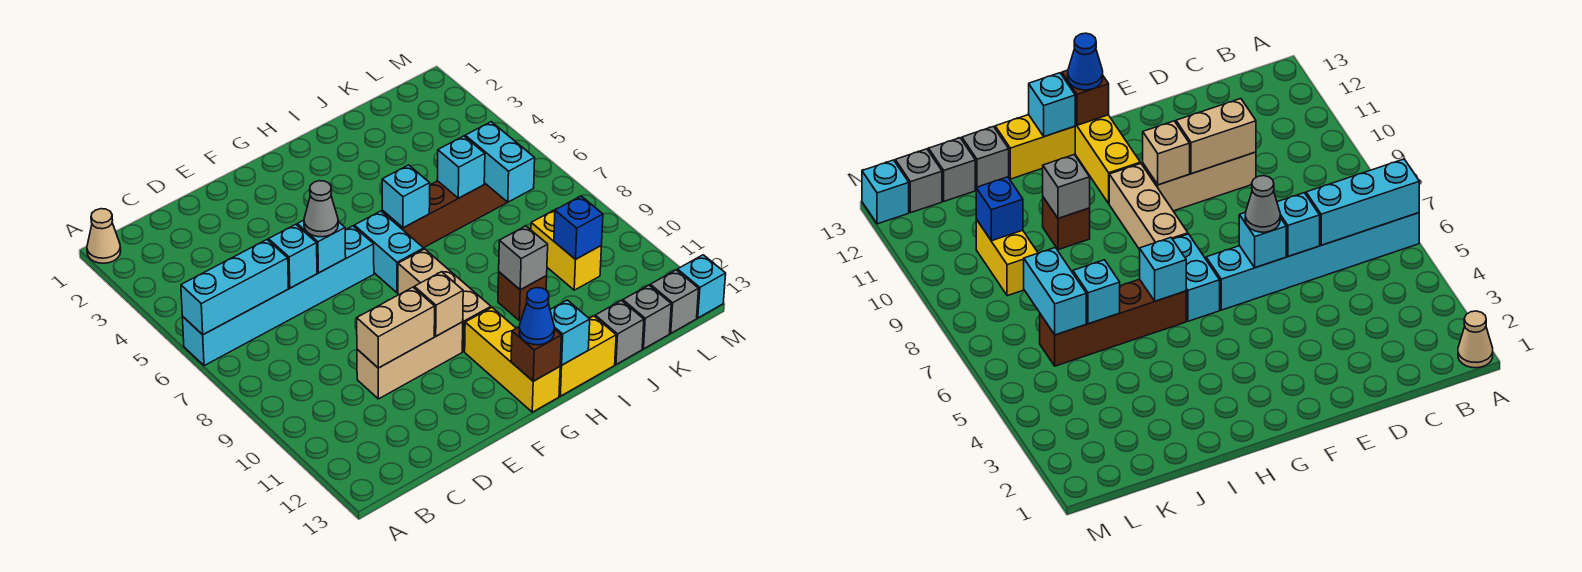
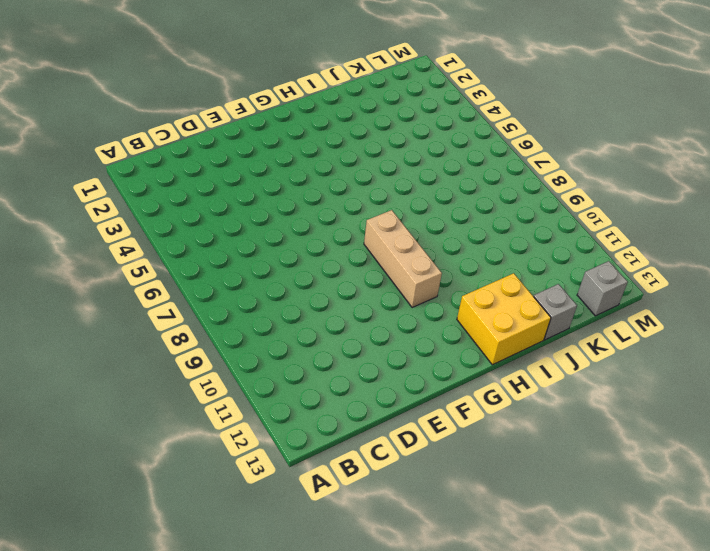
yellow 2x2 brick [457,273,551,365] -> yellow 1x2 brick [559,316,616,396]
none -> tan 1x1 cone [87,209,121,263]
none -> cyan 1x6 brick [182,226,374,366]
none -> tan 1x3 brick [357,322,463,399]

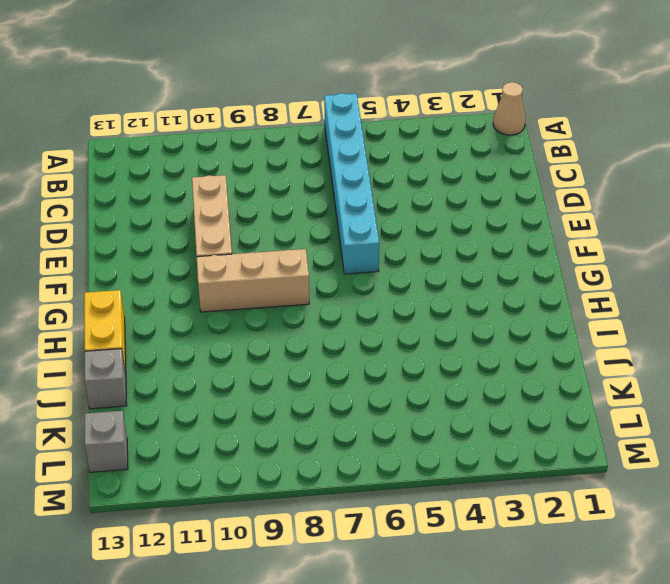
none -> cyan 1x2 brick [354,211,424,293]
none -> yellow 1x3 brick [465,307,560,412]
none -> brown 1x4 brick [382,181,507,248]

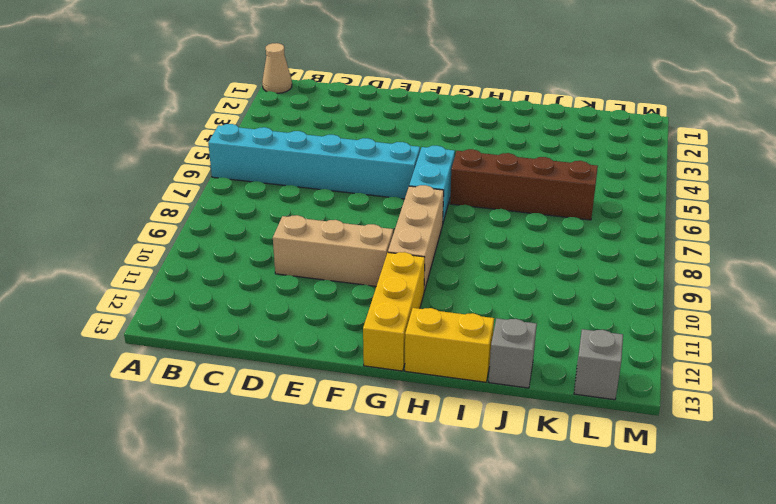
none -> brown 1x1 brick [498,272,547,321]
none -> yellow 1x2 brick [531,209,601,290]
none -> grey 1x1 brick [623,285,671,349]

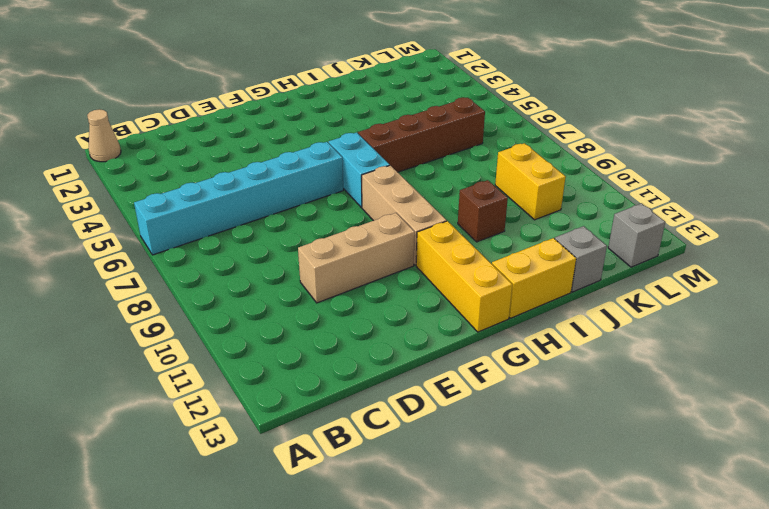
none -> grey 1x1 brick [623,285,671,349]
none -> cyan 1x1 brick [677,255,726,318]
none -> cyan 1x3 brick [181,240,289,335]

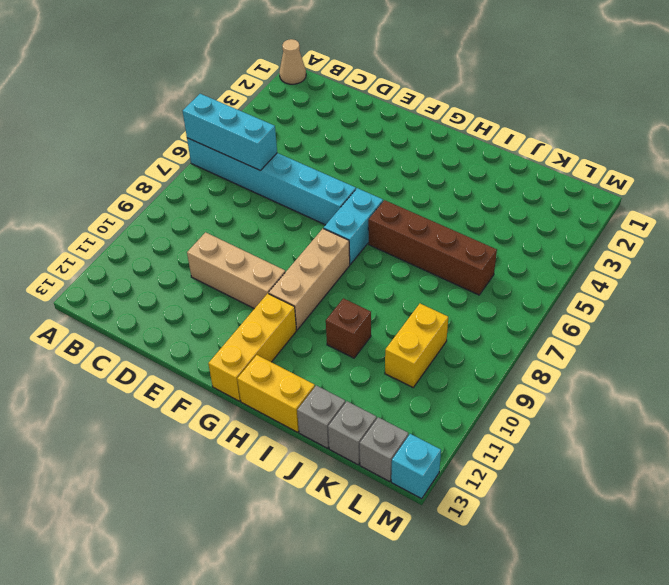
none -> cyan 1x1 brick [268,224,317,288]
none -> tan 1x2 brick [357,287,435,368]
none -> cyan 1x1 brick [297,220,346,273]

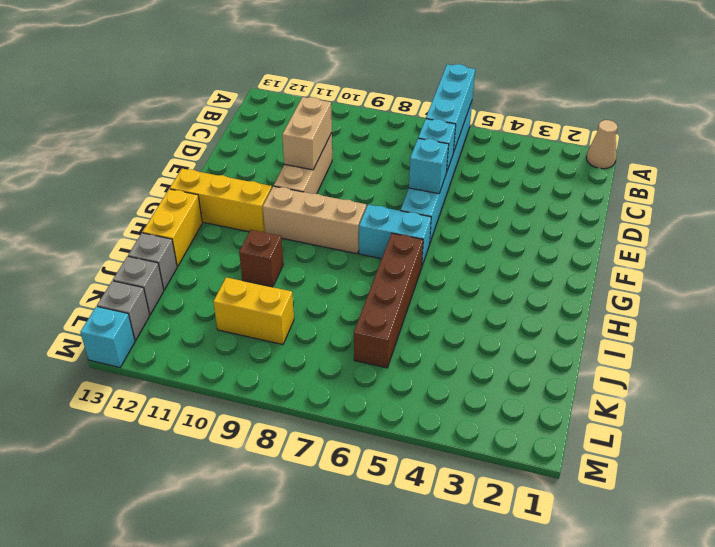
none -> tan 1x1 brick [414,272,463,336]
none -> brown 1x1 brick [511,327,561,381]
none -> cyan 1x1 brick [382,165,430,228]

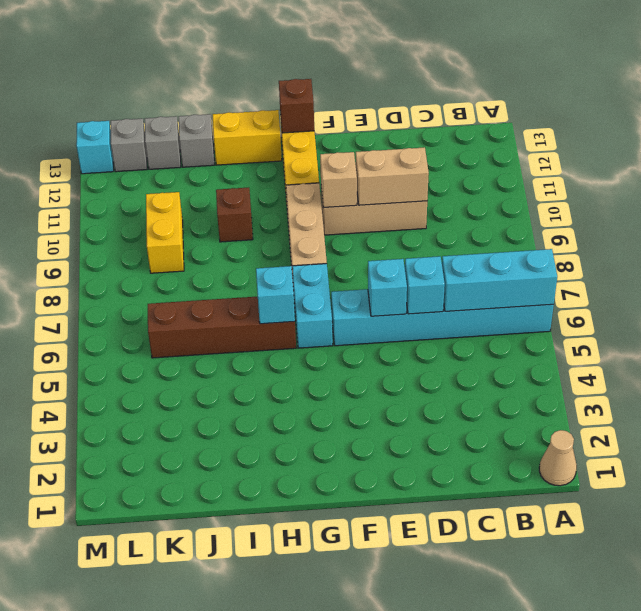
none -> cyan 1x1 brick [550,300,590,365]
none -> grey 1x1 brick [499,226,548,290]
none -> cyan 1x1 brick [437,136,485,198]

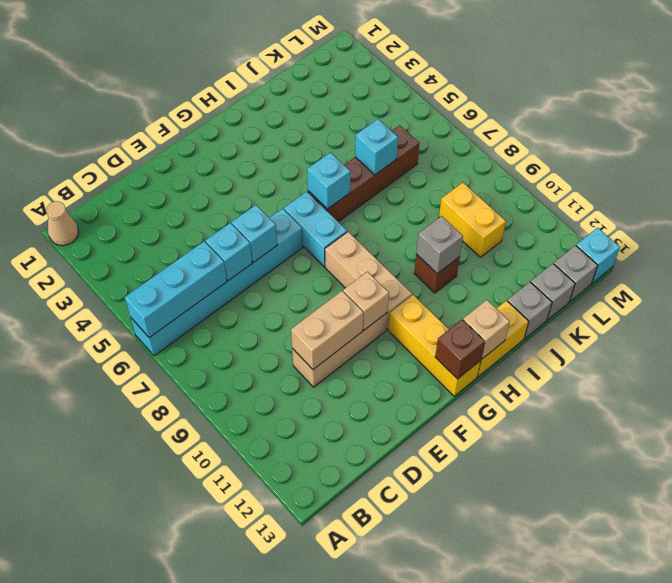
tan 1x1 brick [463,300,510,359] -> cyan 1x1 brick [550,300,590,365]
none -> cyan 1x2 brick [465,122,535,202]
none -> blue 1x1 brick [554,196,603,259]
none -> grey 1x1 cone [304,181,338,237]

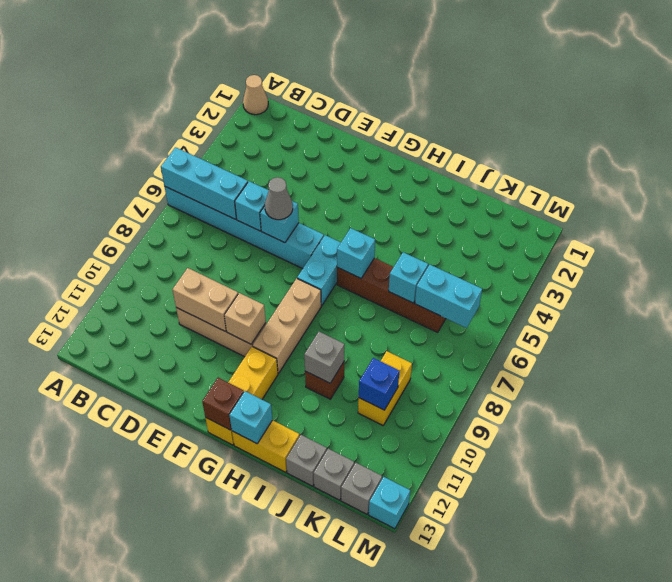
cyan 1x2 brick [415,265,482,328] -> cyan 1x2 brick turned to [465,122,535,202]
none -> blue 1x1 cone [519,288,554,345]

